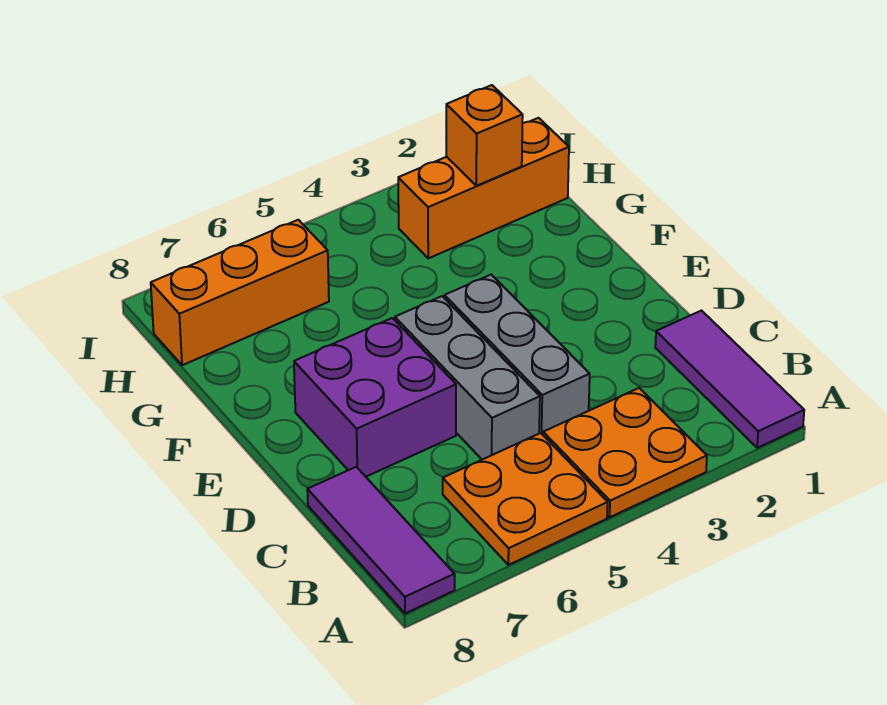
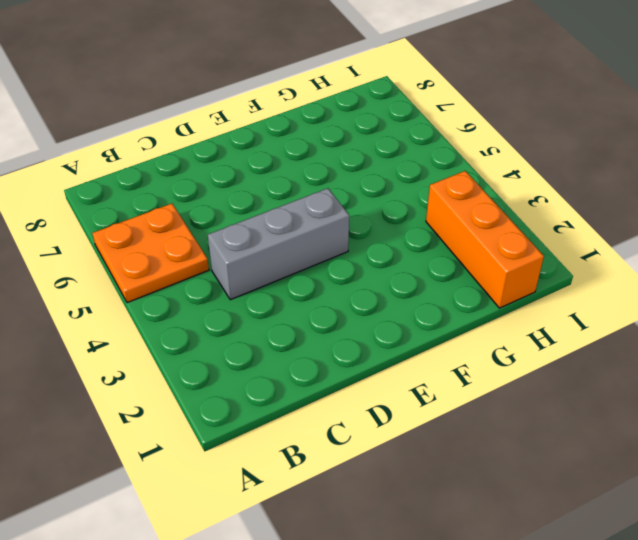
none -> purple 1x3 tile [655,311,804,448]
none -> orange 2x2 plate [543,388,707,517]

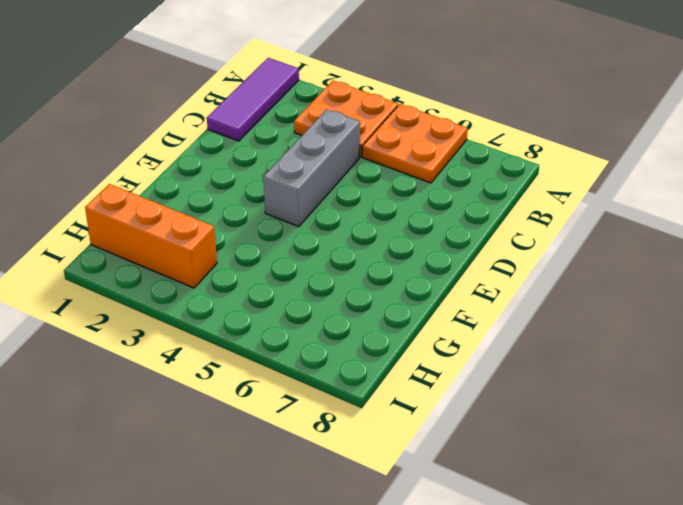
none -> purple 1x3 tile [307,467,455,614]
none -> grey 1x3 brick [395,296,540,460]

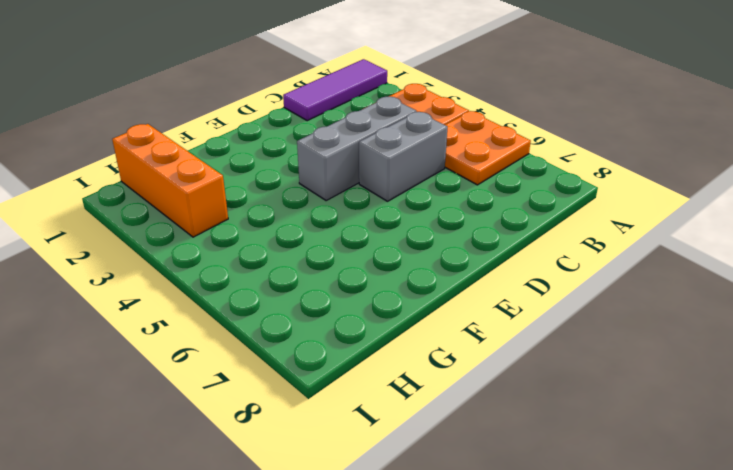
grey 1x2 brick [359,112,447,201] -> grey 1x3 brick [395,296,540,460]
none -> purple 1x3 tile [307,467,455,614]
none -> purple 2x2 brick [294,318,456,477]

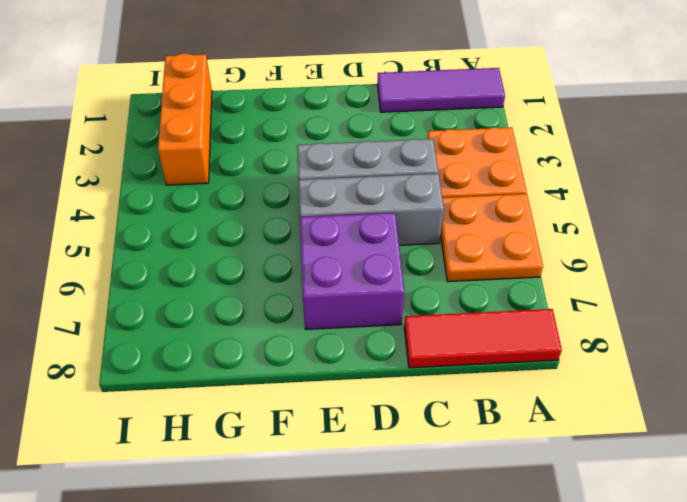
red 1x3 tile [404,309,562,368] -> purple 1x3 tile [307,467,455,614]
none -> orange 1x3 brick [151,220,329,365]
none -> orange 1x1 brick [446,85,523,186]

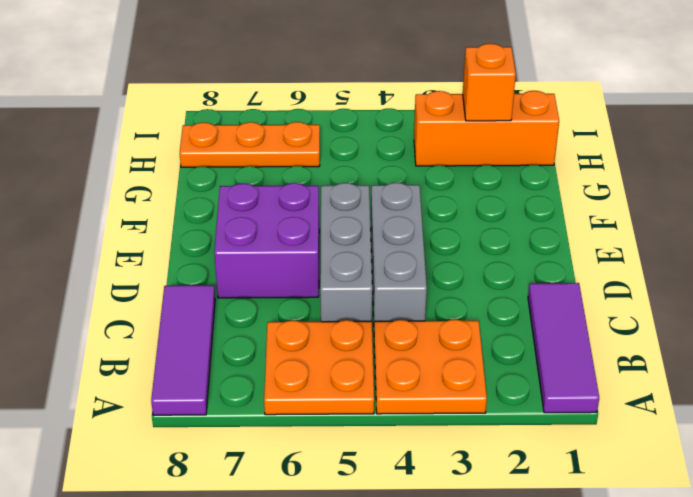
orange 1x3 plate [180,122,320,167] -> orange 1x3 brick [151,220,329,365]

